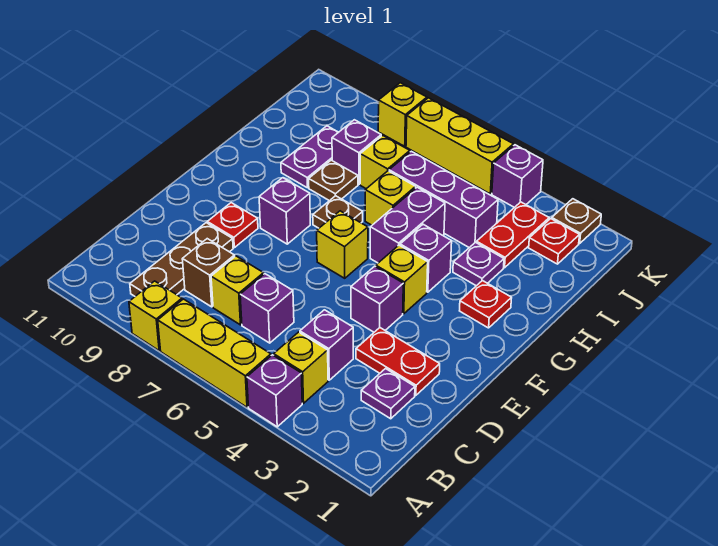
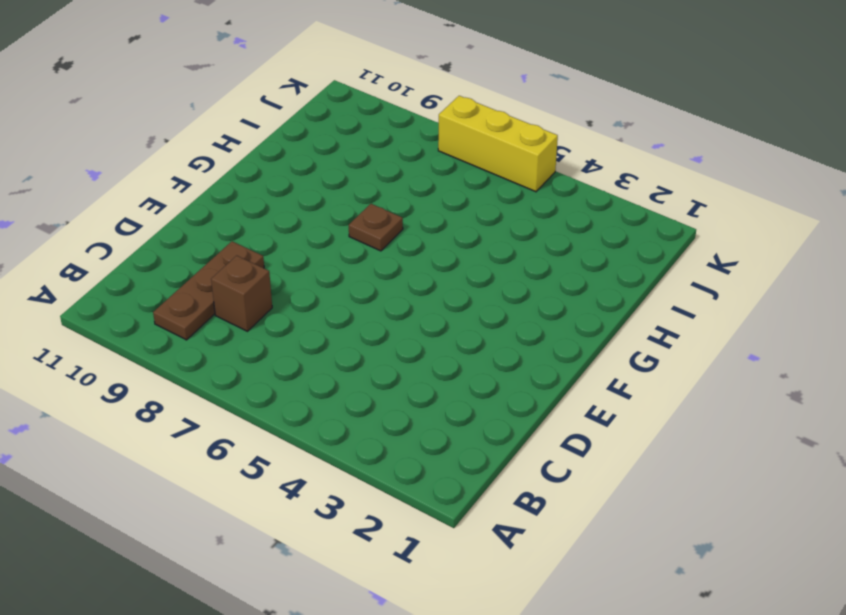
none -> purple 1x1 brick [247,355,302,427]
none -> yellow 1x3 brick [158,299,271,407]
none -> yellow 1x1 brick [129,281,182,351]
none -> yellow 1x1 brick [274,332,328,403]

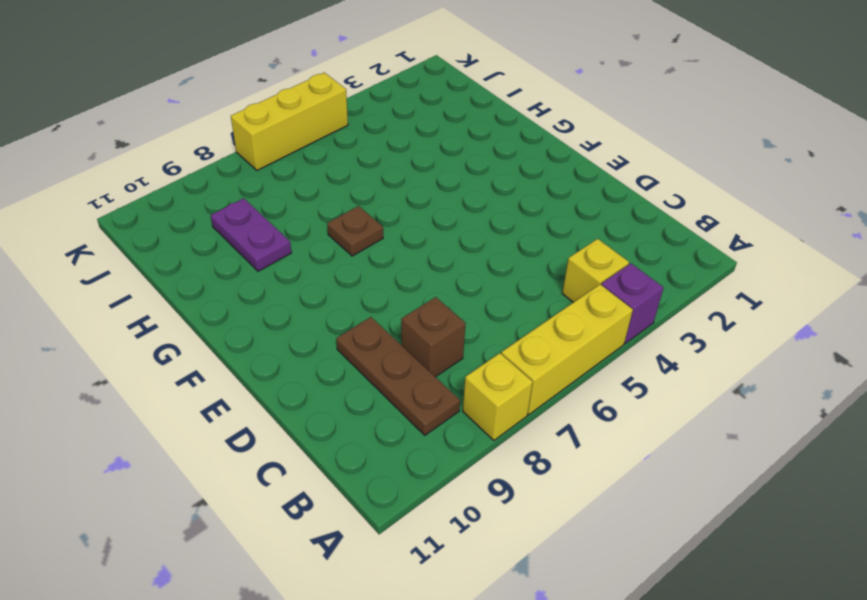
none -> purple 1x1 plate [361,369,415,419]
none -> purple 1x1 brick [300,310,353,380]
none -> purple 1x1 brick [240,274,294,343]
none -> yellow 1x1 brick [211,256,264,325]

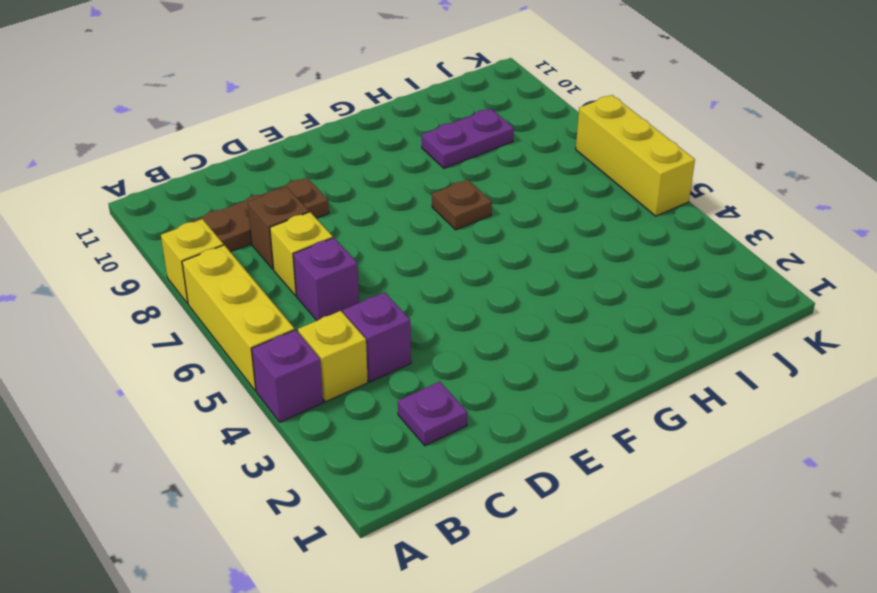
none -> red 1x2 plate [356,328,440,395]
none -> purple 1x1 brick [351,266,403,332]
none -> red 1x1 plate [207,203,258,248]
none -> yellow 1x1 brick [376,245,428,314]

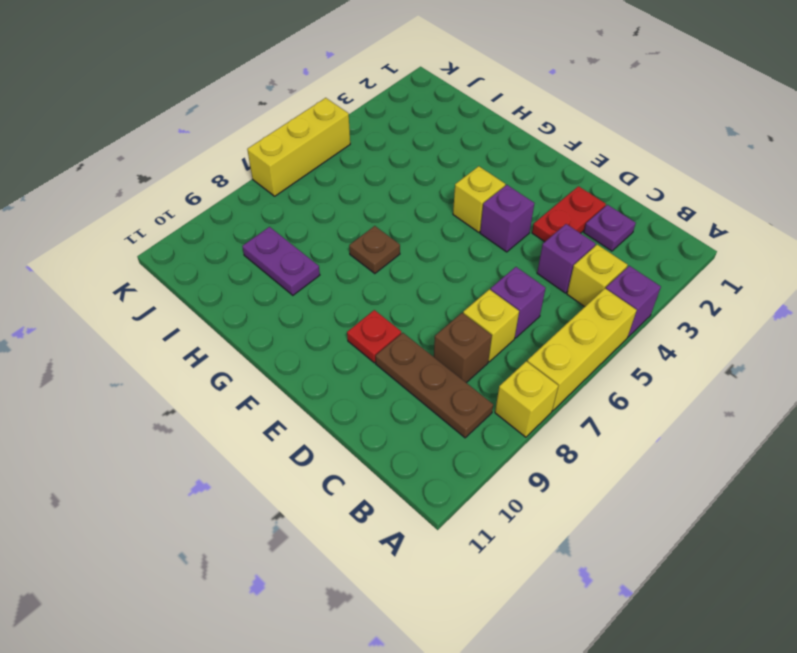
none -> yellow 1x1 brick [317,211,368,278]
none -> purple 1x1 brick [259,178,310,244]
none -> red 1x1 plate [460,281,511,328]
none -> purple 1x1 brick [400,224,452,292]

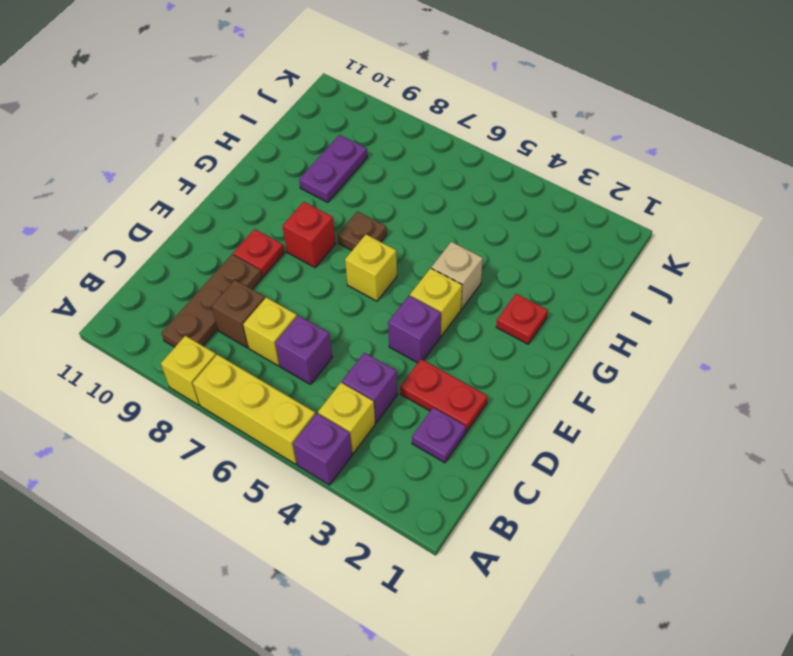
red 1x1 brick [283,202,336,267] -> purple 1x1 brick [259,178,310,244]
tan 1x1 brick [431,242,483,309] -> purple 1x1 brick [400,224,452,292]
none -> purple 1x2 brick [370,187,445,263]
none -> purple 1x1 plate [453,242,504,286]
none -> yellow 1x1 brick [365,171,416,225]
none -> brown 1x1 plate [309,160,358,201]

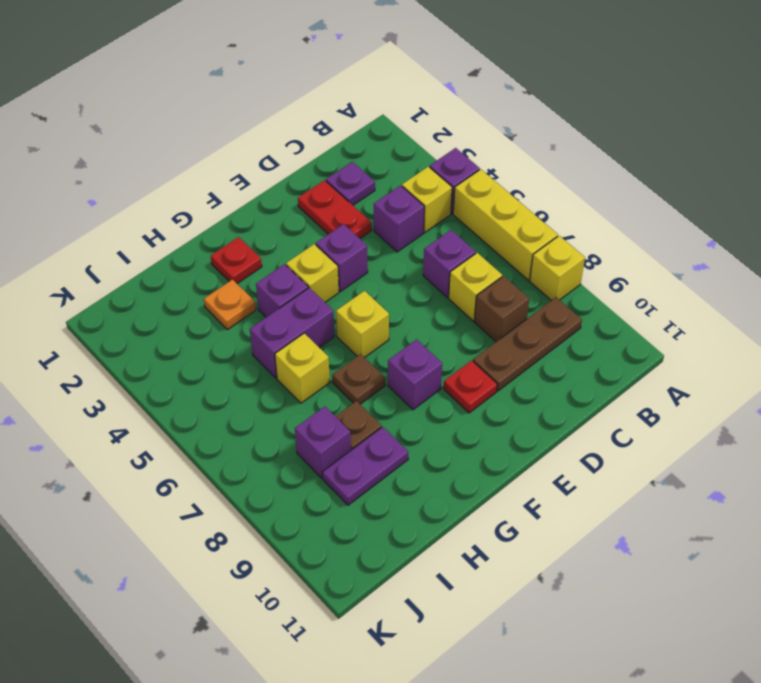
orange 1x1 plate [204,280,256,330] -> purple 1x1 plate [453,242,504,286]
none -> red 1x2 plate [476,202,549,268]
none -> purple 1x3 brick [389,151,498,248]
none -> yellow 1x1 brick [360,135,410,189]
none -> red 1x1 plate [529,219,579,264]

